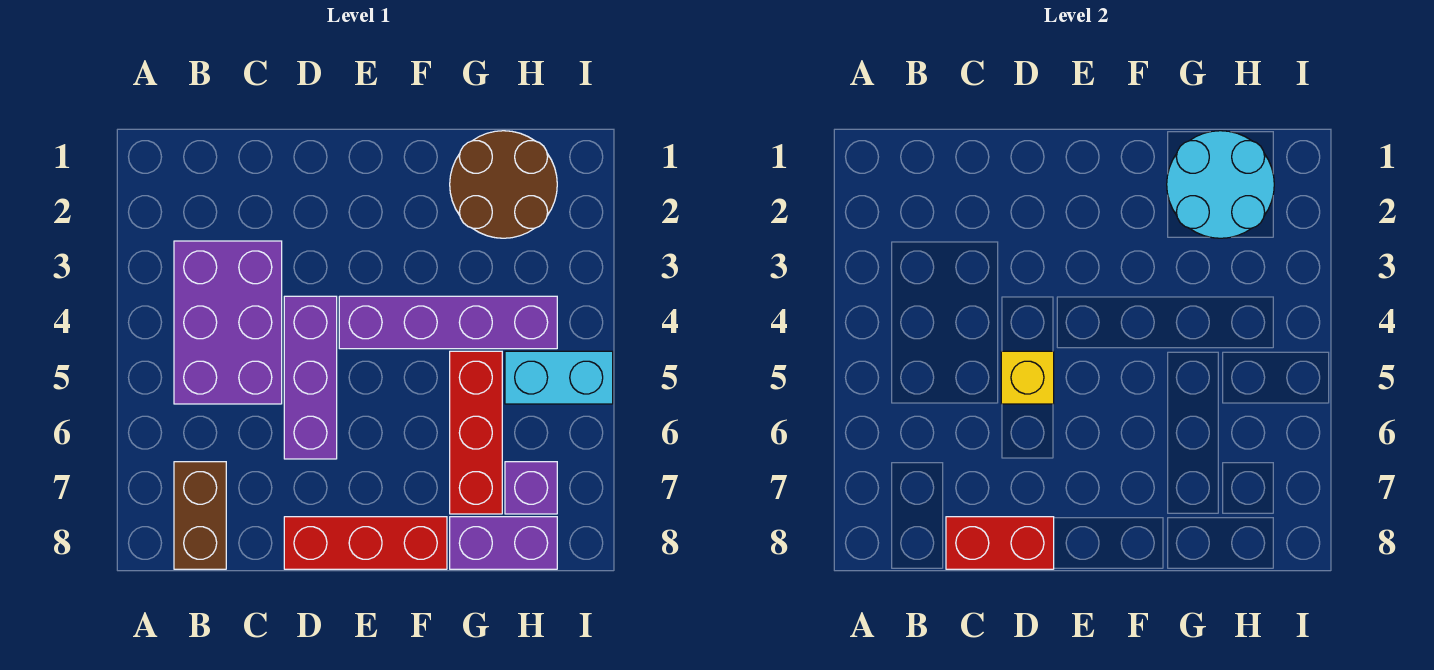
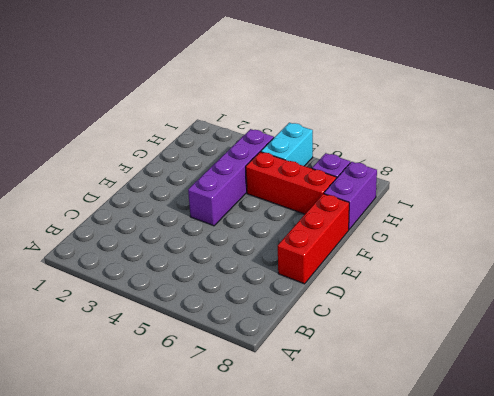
none -> purple 2x3 brick [174,241,282,404]
none -> brown 1x2 brick [174,462,226,569]
none -> purple 1x3 brick [284,296,337,459]

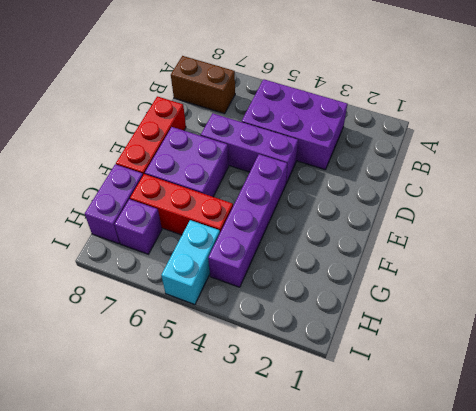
purple 2x2 brick [145,127,229,197] -> none
none -> brown 2x2 round brick [450,131,557,238]
none -> red 1x2 brick [946,517,1054,569]
none -> yellow 1x1 brick [1001,351,1054,404]

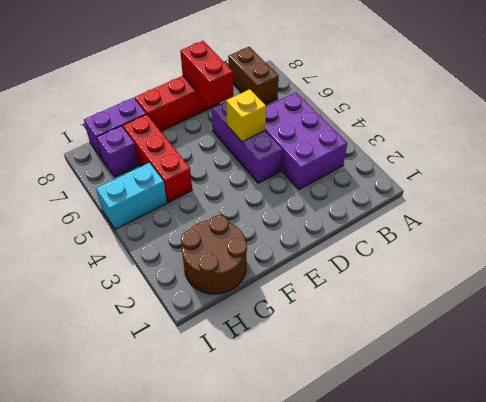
red 1x2 brick [180,41,233,107] -> red 1x2 brick turned to [946,517,1054,569]
none -> purple 1x4 brick [339,296,557,349]
none -> cyan 2x2 round brick [1167,131,1274,238]

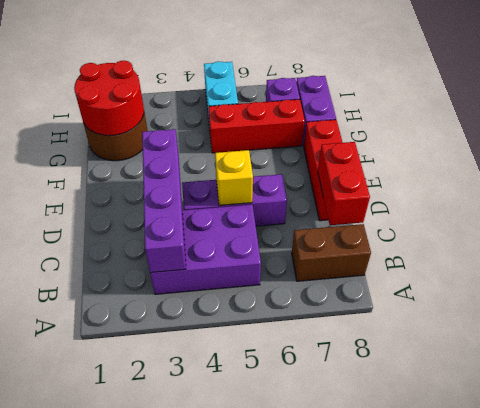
purple 1x4 brick [142,129,186,273] -> purple 1x4 brick moved to [339,296,557,349]
red 2x2 round brick [74,61,144,136] -> cyan 2x2 round brick [1167,131,1274,238]

